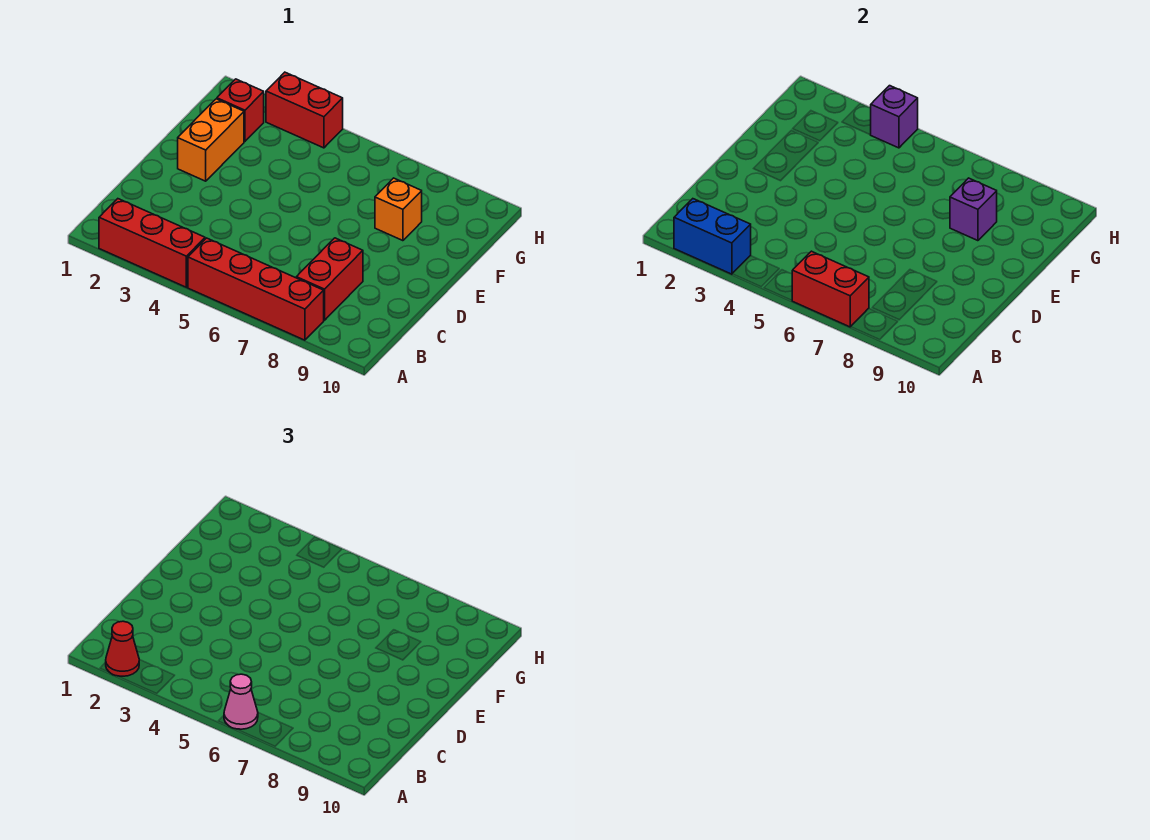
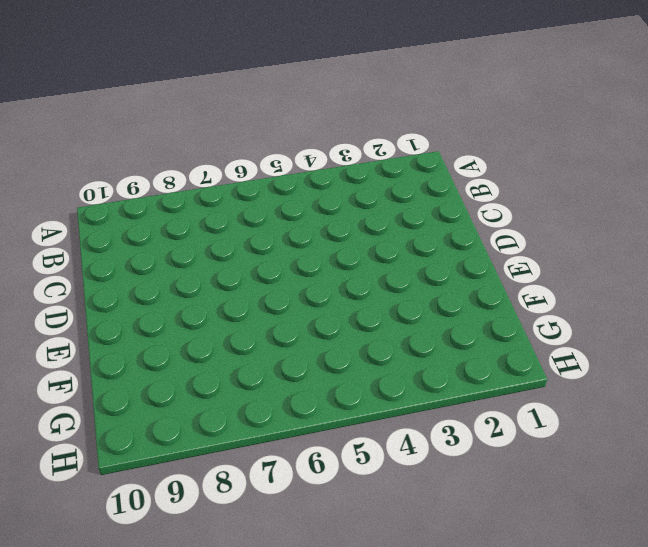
none -> red 1x3 brick [99,199,205,287]
none -> red 1x4 brick [188,238,324,340]
none -> red 1x2 brick [296,238,363,320]

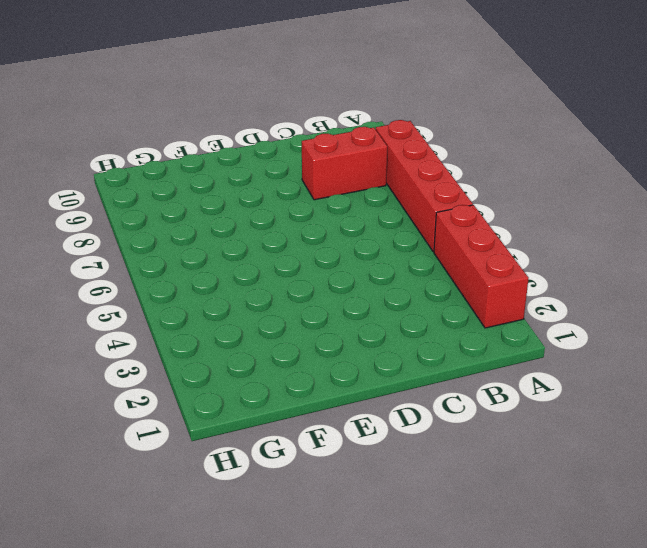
none -> orange 1x2 brick [178,99,244,181]
none -> orange 1x1 brick [375,178,422,241]
none -> red 1x1 brick [217,79,264,141]

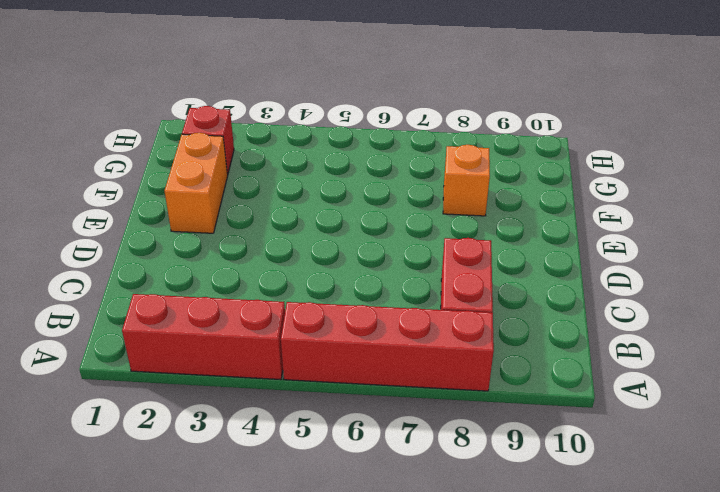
none -> red 1x2 brick [266,72,343,148]
none -> blue 1x2 brick [674,199,751,274]
none -> red 1x2 brick [792,251,869,327]

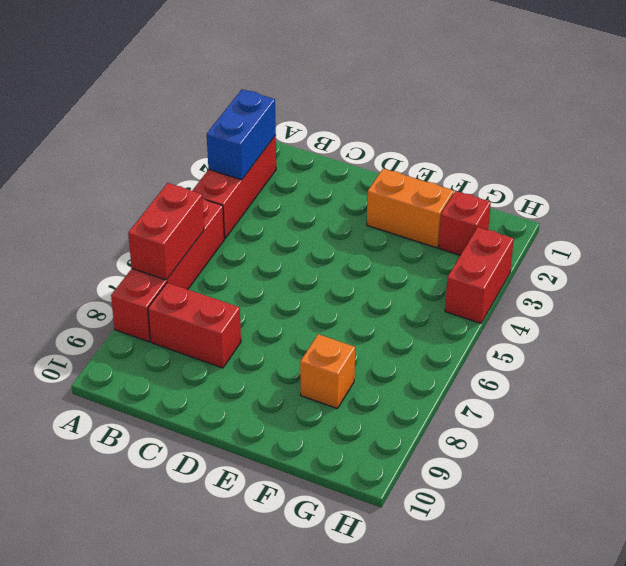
none -> purple 1x1 brick [950,178,997,241]
none -> purple 1x1 brick [871,86,918,148]
none -> red 1x1 cone [106,621,139,676]

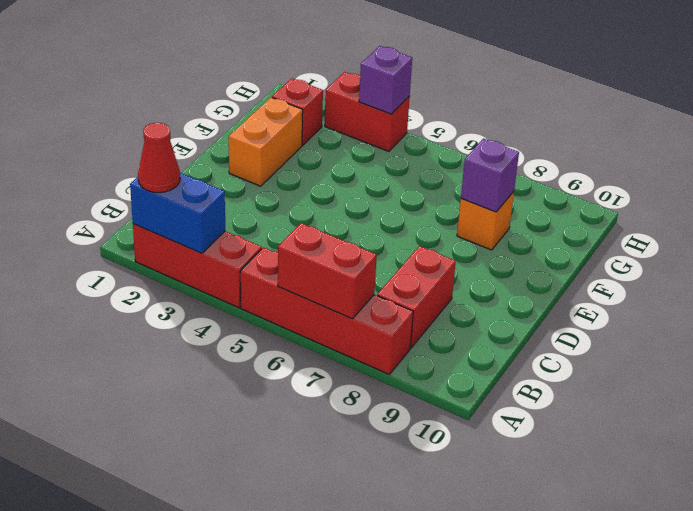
none -> pink 1x1 cone [224,674,258,729]

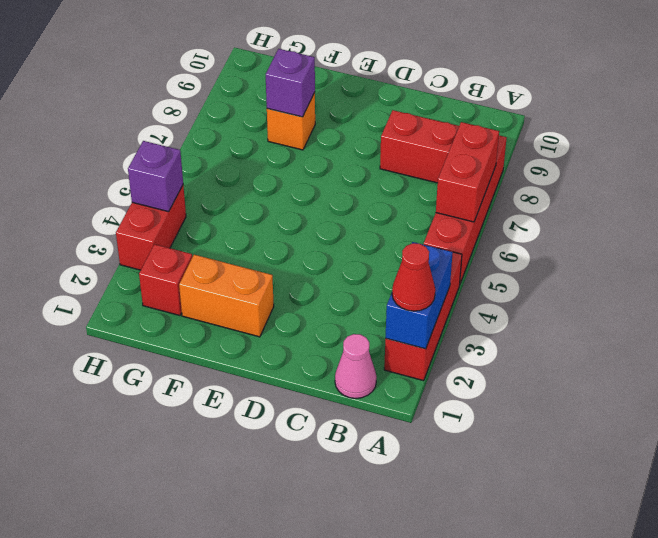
pink 1x1 cone [335,334,377,398] -> pink 1x1 cone moved to [224,674,258,729]

